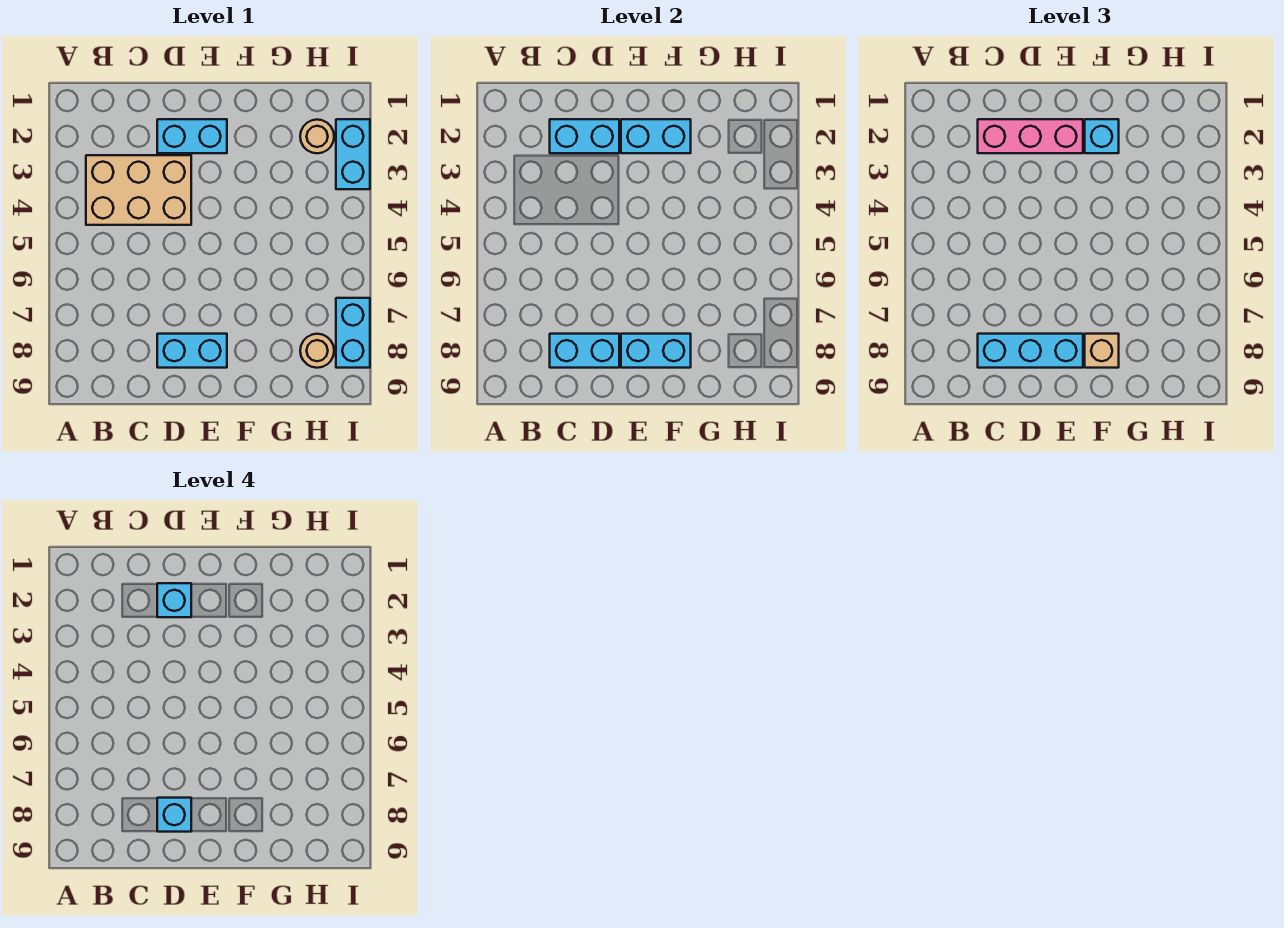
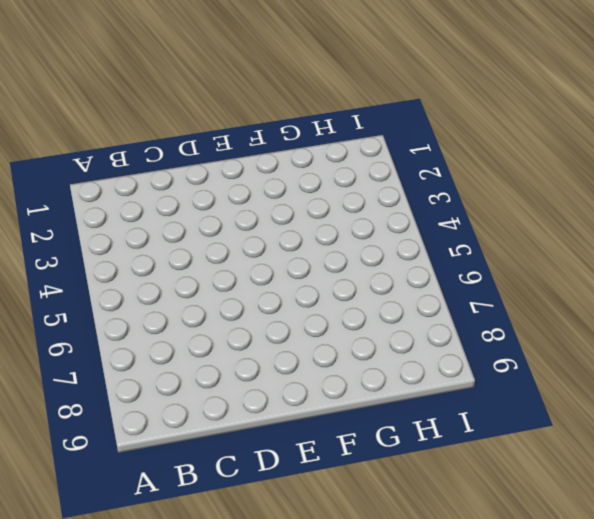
none -> tan 2x3 brick [86,155,191,225]
none -> cyan 1x2 brick [157,119,227,153]
none -> cyan 1x2 brick [157,334,227,368]

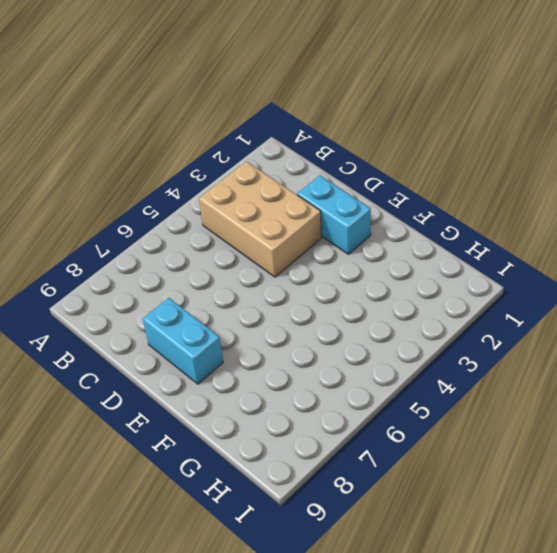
none -> tan 1x1 round brick [300,120,334,153]
none -> tan 1x1 round brick [300,334,334,368]
none -> cyan 1x2 brick [336,119,370,189]

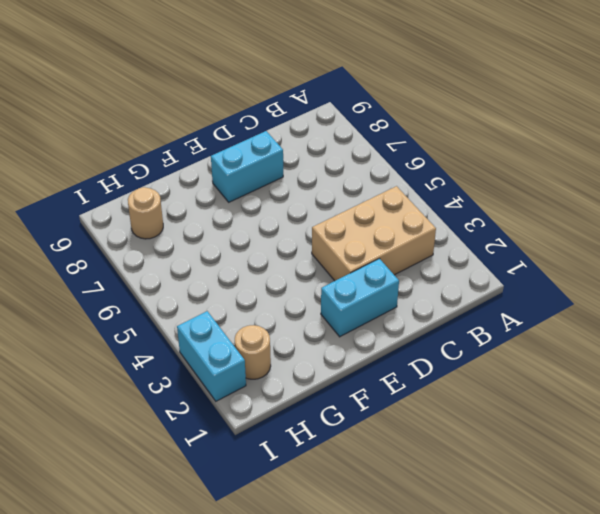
none -> cyan 1x2 brick [336,298,370,368]
none -> cyan 1x2 brick [550,119,619,153]
none -> cyan 1x2 brick [550,334,619,368]

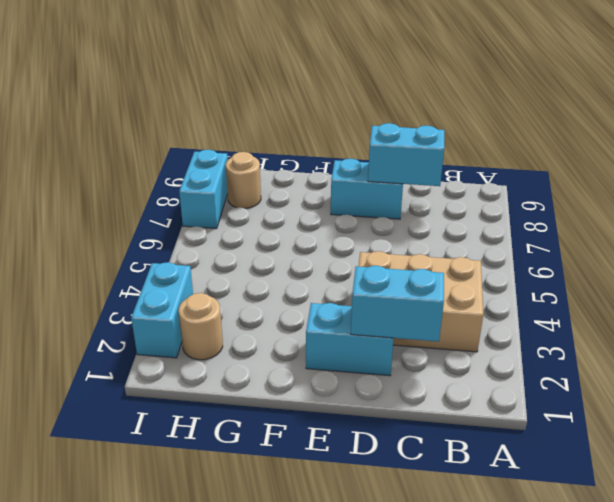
none -> cyan 1x2 brick [621,119,691,153]
none -> cyan 1x2 brick [621,334,691,368]
none -> pink 1x3 brick [978,119,1083,153]

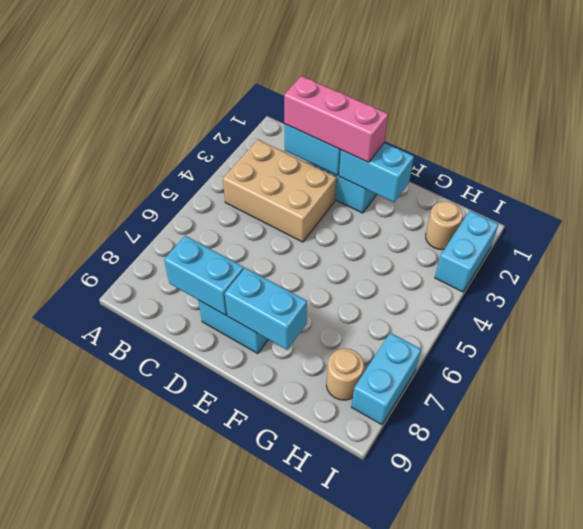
none -> cyan 1x3 brick [978,334,1083,368]
none -> cyan 1x1 brick [1085,119,1119,153]
none -> tan 1x1 brick [1085,334,1119,368]

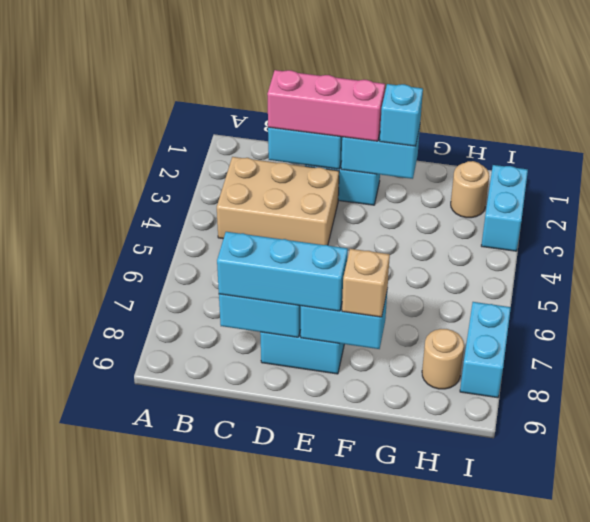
none -> cyan 1x1 brick [157,583,191,617]
none -> cyan 1x1 brick [157,798,191,832]

